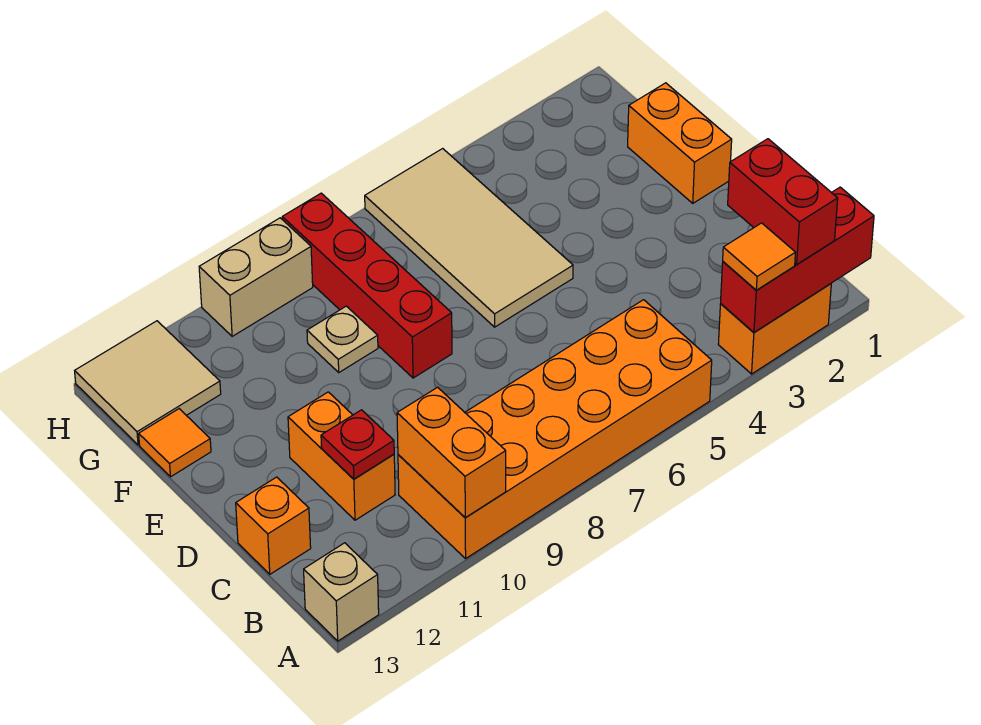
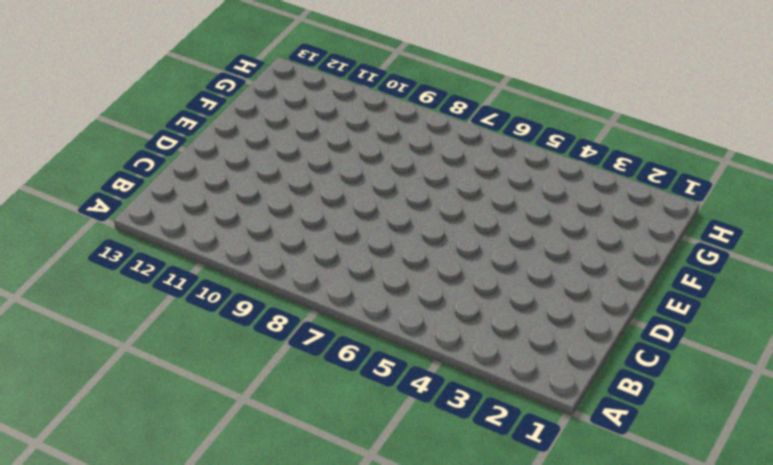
none -> orange 1x2 brick [718,284,831,374]
none -> orange 2x6 brick [398,300,712,559]
none -> tan 1x1 brick [304,543,379,641]

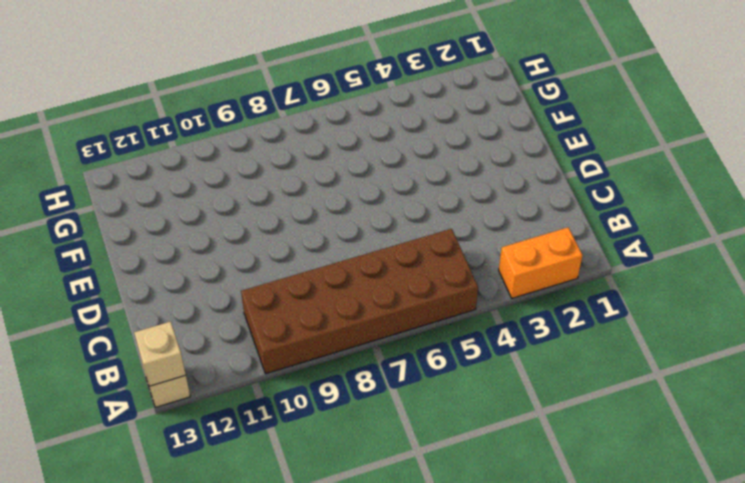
brown 2x6 brick [241,229,478,374] -> orange 2x6 brick [398,300,712,559]
tan 1x1 brick [134,321,186,386] -> none
none -> orange 1x2 brick [288,392,395,520]
none -> orange 1x1 brick [236,477,311,574]
none -> orange 1x2 brick [628,83,732,203]

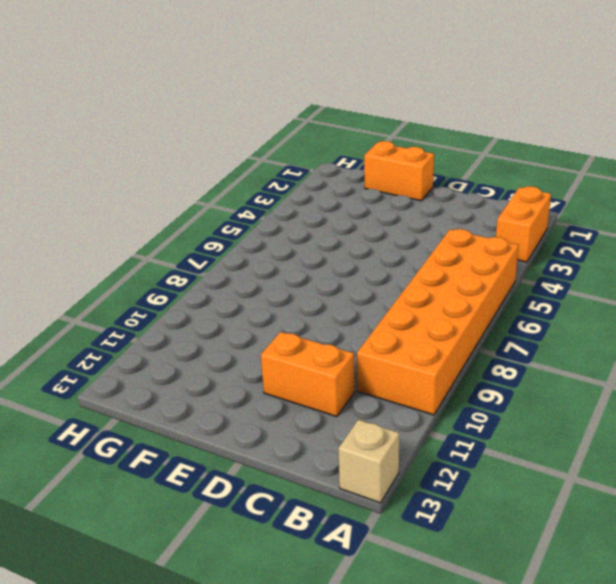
none -> orange 1x1 brick [236,477,311,574]
none -> tan 2x4 tile [365,149,573,327]
none -> red 1x4 brick [282,193,452,378]

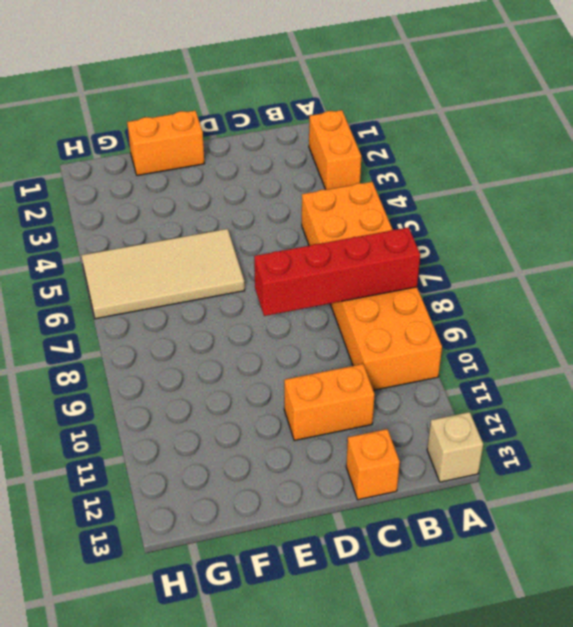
red 1x4 brick [254,228,420,316] -> red 1x4 brick moved to [282,193,452,378]
none -> tan 1x1 plate [307,306,378,372]
none -> orange 1x1 tile [139,409,211,477]
none -> tan 2x2 tile [75,321,221,445]

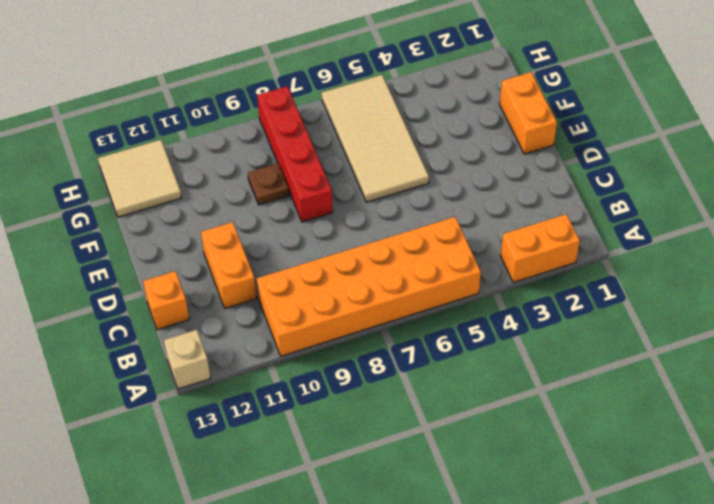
brown 1x1 plate [248,163,289,205] -> tan 1x1 plate [307,306,378,372]
none -> orange 1x1 tile [139,409,211,477]
none -> tan 1x2 brick [199,218,313,336]
none -> red 1x3 brick [721,187,874,332]

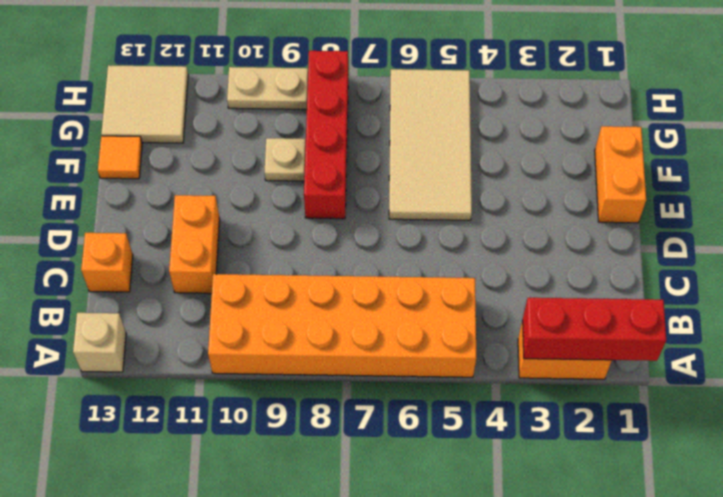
tan 1x2 plate [227,67,308,109] -> tan 1x2 brick [199,218,313,336]
none -> orange 1x2 brick [397,387,506,518]
none -> red 1x1 plate [321,410,394,479]
none -> red 1x2 brick [728,139,838,264]

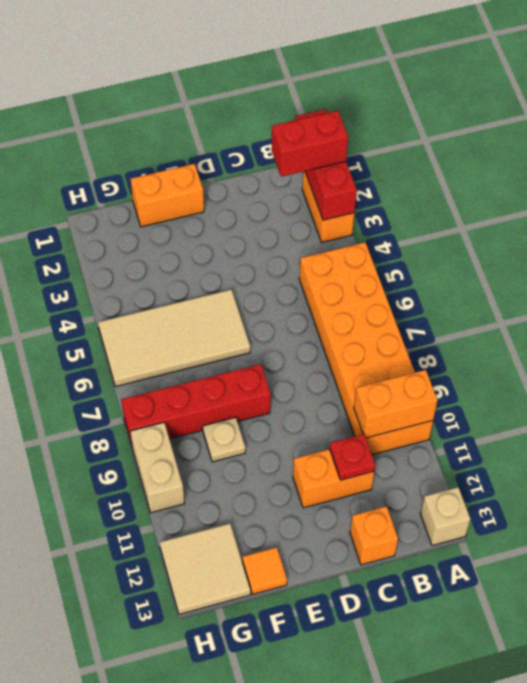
none -> orange 1x1 tile [723,223,796,290]

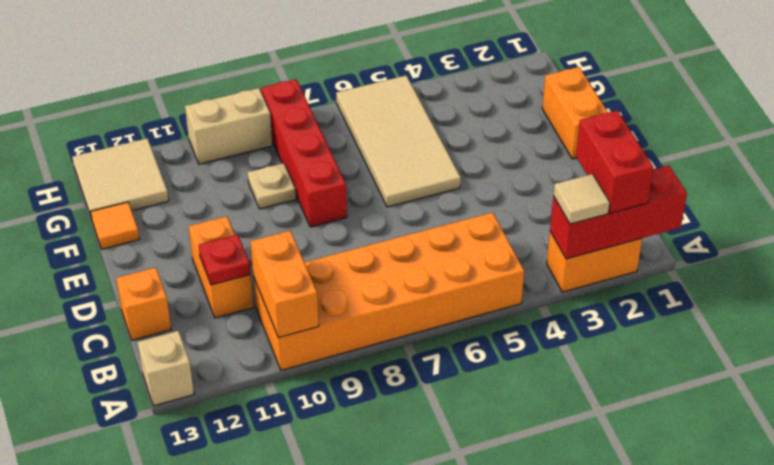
tan 1x1 tile [553,174,610,224] -> orange 1x1 tile [723,223,796,290]

